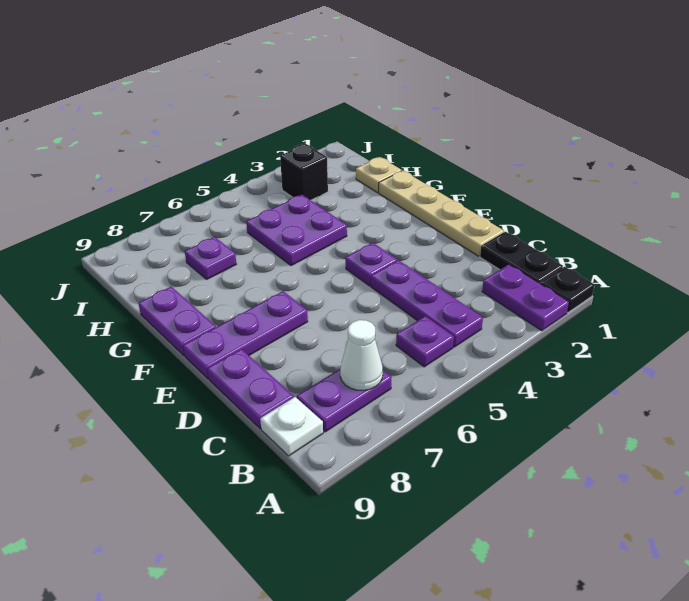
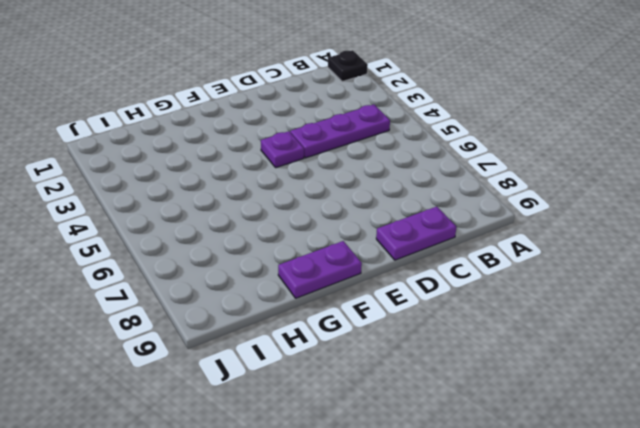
none -> purple 1x2 plate [482,264,569,331]
none -> black 1x2 plate [480,232,563,283]
none -> purple 1x1 plate [396,316,454,367]

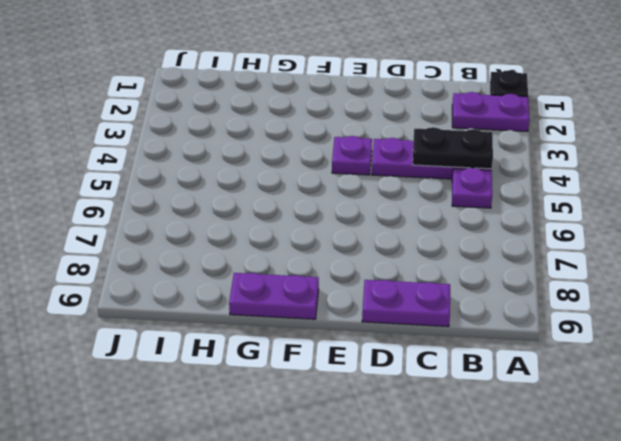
black 1x2 plate [413,127,493,169] -> black 1x2 plate moved to [480,232,563,283]
none -> purple 1x2 plate [297,369,392,432]
none -> white 1x1 plate [260,397,323,456]
none -> tan 1x4 plate [379,171,504,256]

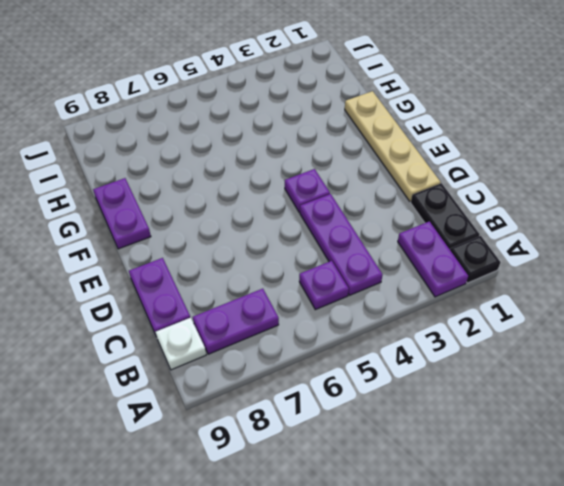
none -> purple 1x3 plate [183,291,308,379]
none -> purple 2x2 plate [246,195,347,266]
none -> tan 1x1 plate [356,157,402,193]

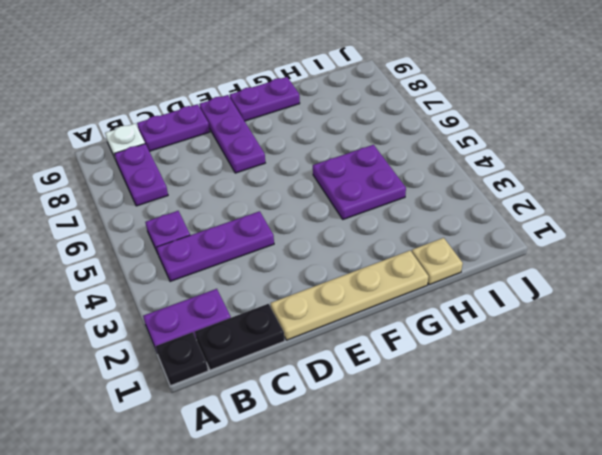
none -> purple 1x1 plate [345,243,397,286]
none -> purple 1x1 plate [185,237,236,279]
none -> black 1x1 brick [280,144,328,200]

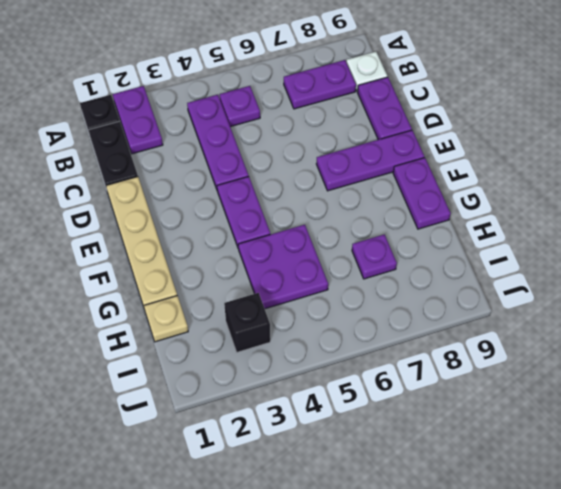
purple 1x2 plate [217,177,270,249] -> purple 1x1 plate [345,243,397,286]
none -> white 1x1 cone [340,320,383,390]

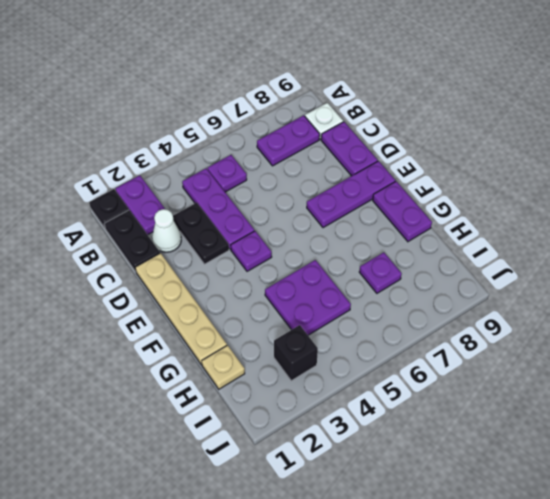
white 1x1 cone [152,209,181,252] -> white 1x1 cone moved to [340,320,383,390]
black 1x2 plate [173,203,229,264] -> none

